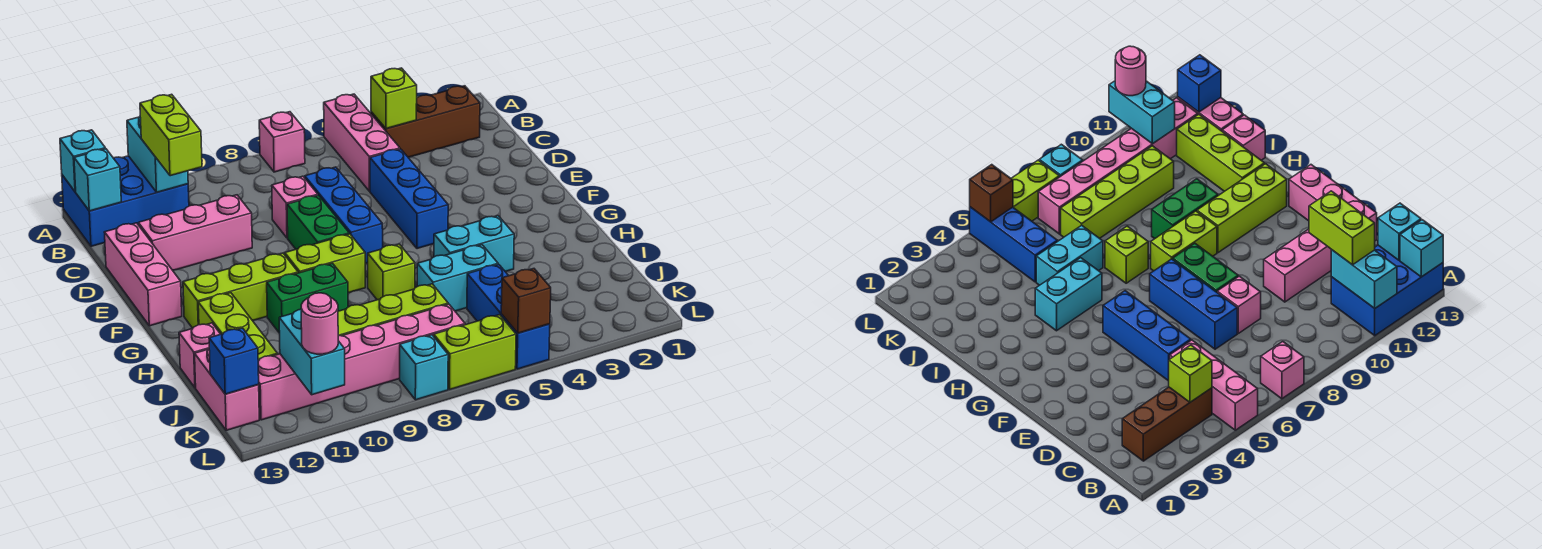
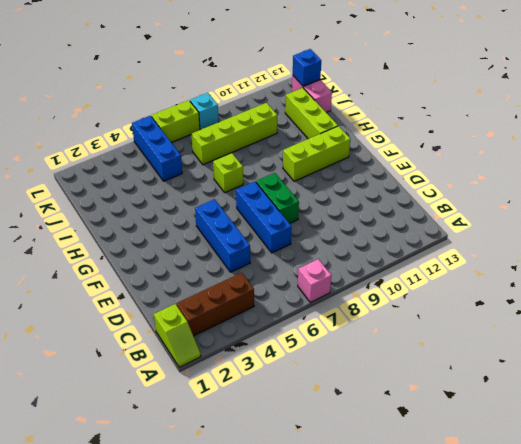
lime 1x2 slope [154,304,201,367] -> none
none -> pink 1x3 brick [324,94,400,191]
none -> blue 2x3 brick [62,156,189,246]
none -> pink 1x1 brick [272,176,318,238]
none -> pink 1x3 brick [138,195,252,270]

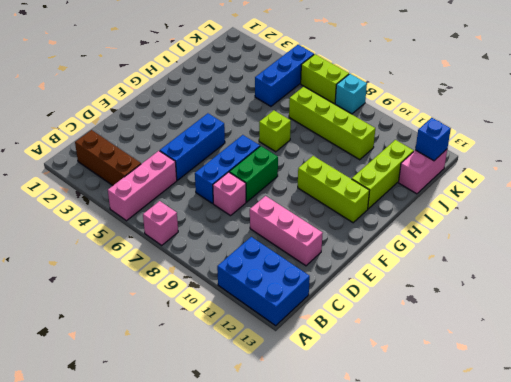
none -> pink 1x3 brick [104,223,182,326]
none -> lime 1x2 brick [285,234,365,293]
none -> cyan 1x2 brick [434,216,514,272]
none -> green 1x2 brick [267,263,348,333]

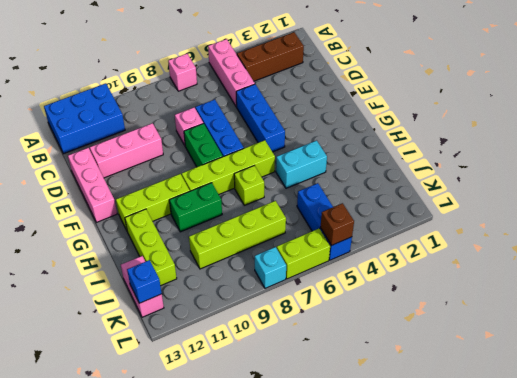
lime 1x4 brick [181,140,275,194] -> lime 1x2 brick [285,234,365,293]
none -> cyan 1x2 brick [417,245,498,311]
none -> pink 1x1 brick [179,323,220,388]
none -> pink 1x6 brick [258,304,465,420]
none -> cyan 1x2 brick [127,117,188,192]

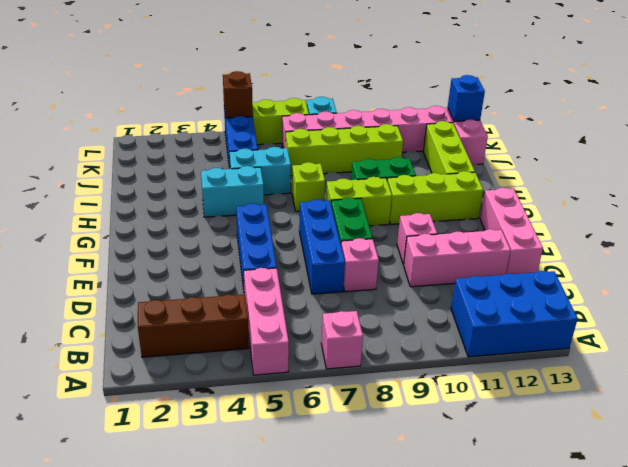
pink 1x1 brick [397,213,437,265] -> pink 1x1 brick moved to [179,323,220,388]
none -> cyan 1x2 brick [127,117,188,192]
none -> cyan 1x1 brick [60,130,106,192]
none -> lime 1x1 brick [371,68,417,129]
none -> cyan 1x1 brick [74,149,121,211]

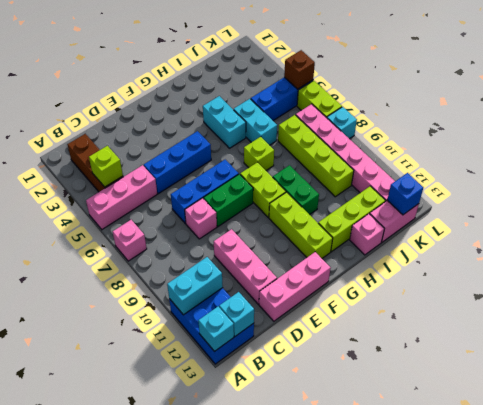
none -> cyan 1x2 brick [279,309,345,395]
none -> lime 1x2 brick [140,94,202,176]
none -> pink 1x1 round brick [301,293,338,354]

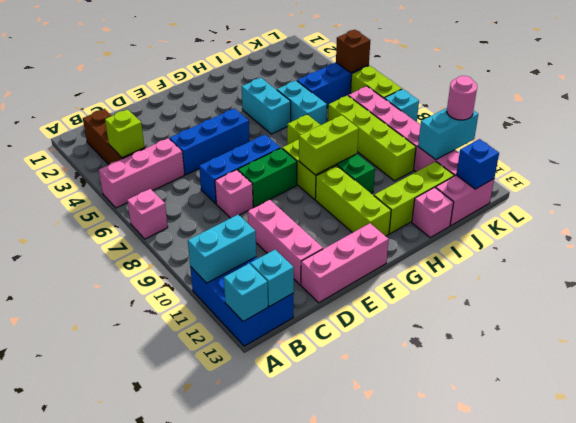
lime 1x2 brick [299,115,359,175] -> lime 1x2 brick moved to [140,94,202,176]

